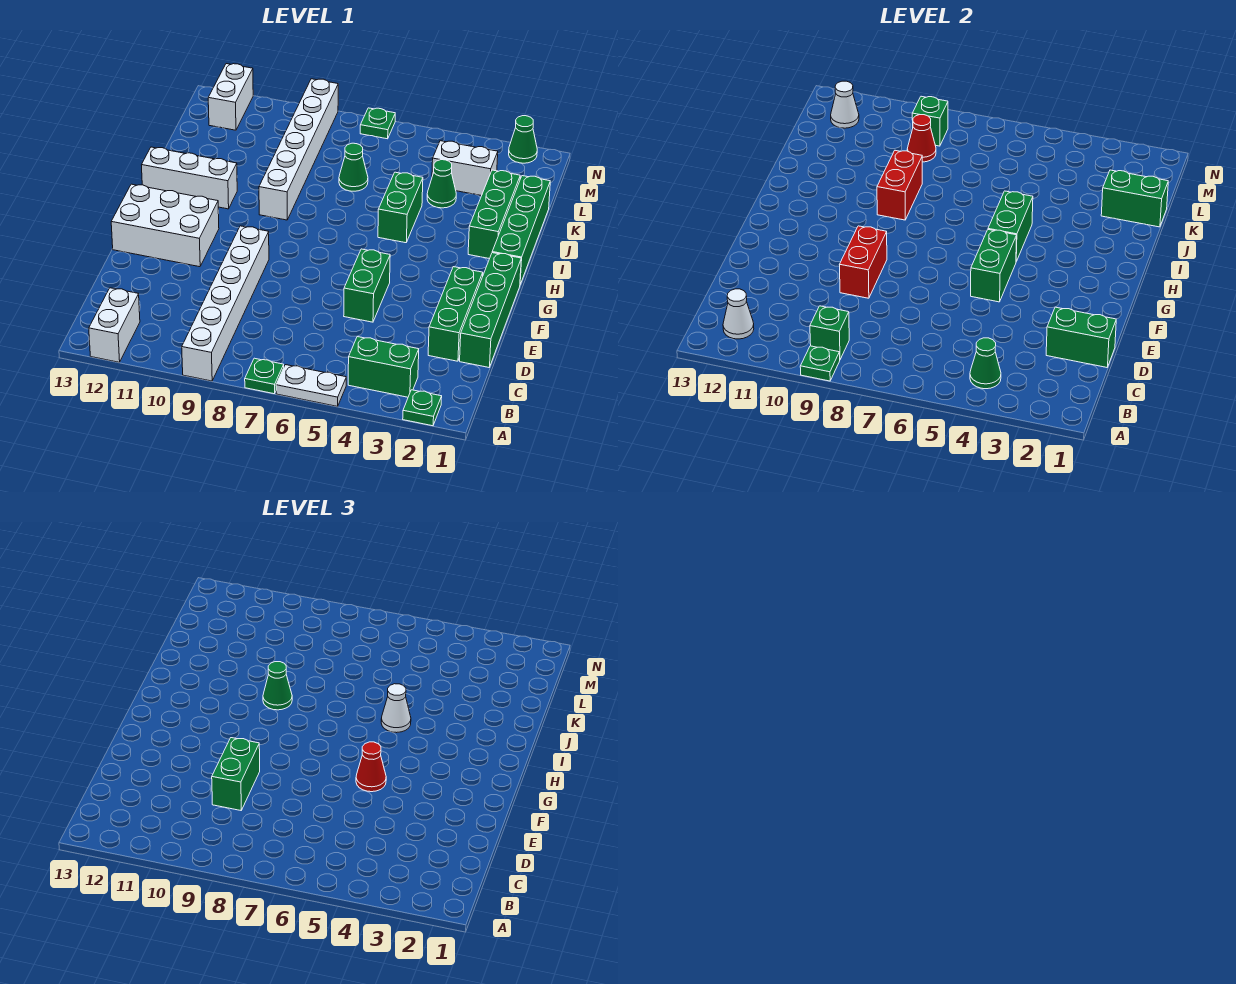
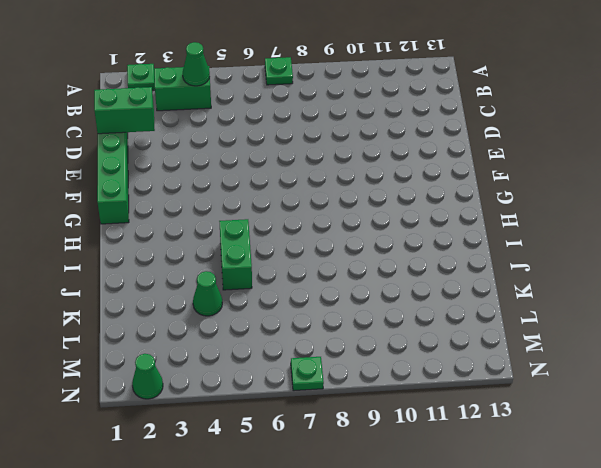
none -> white 1x2 plate [276,365,346,406]
none -> white 1x6 brick [182,226,269,381]
none -> white 1x2 brick [89,288,140,362]
none -> green 1x3 brick [428,267,483,361]

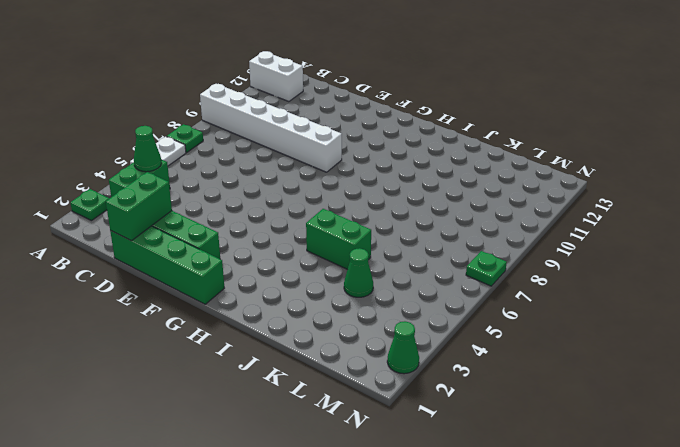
none -> green 1x2 brick [344,249,390,322]
none -> white 2x3 brick [111,184,219,267]
none -> green 1x4 brick [492,176,550,284]
none -> green 1x3 brick [468,170,520,259]

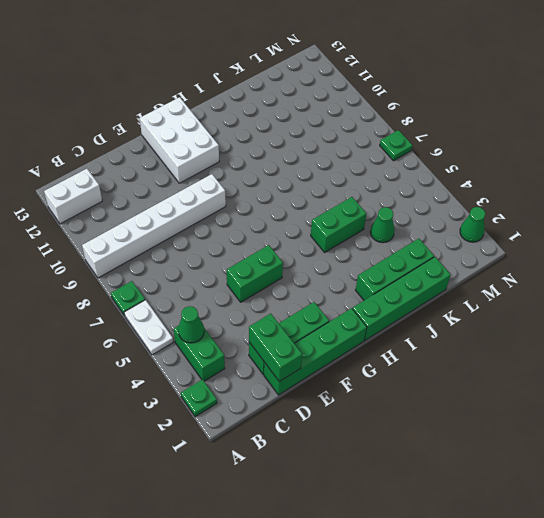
none -> white 1x6 brick [259,79,338,220]
none -> white 1x3 brick [142,147,237,209]
none -> green 1x1 cone [339,143,368,191]
none -> white 1x2 brick [432,141,498,196]

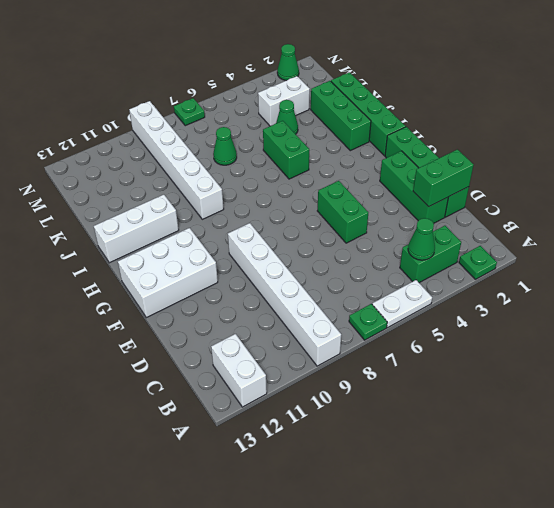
none -> white 1x2 brick [208,64,253,130]
none -> green 1x1 plate [800,346,840,381]
none -> green 1x1 brick [810,306,849,359]
none -> white 1x1 cone [723,289,754,339]

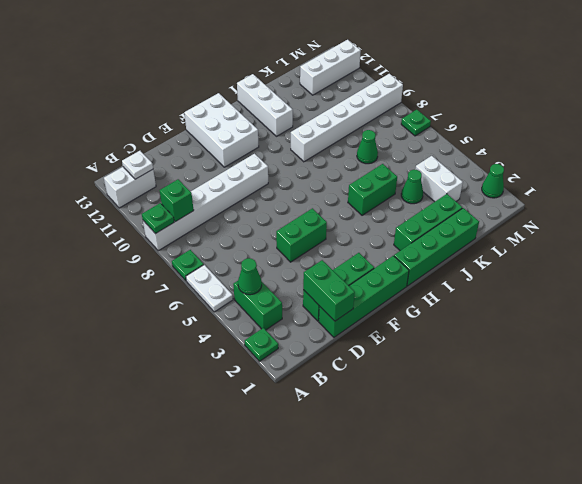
white 1x1 plate [122,151,153,179] -> white 1x1 cone [723,289,754,339]
white 1x3 brick [300,40,361,95] -> white 1x2 brick [208,64,253,130]
none -> red 1x2 brick [839,226,887,298]
none -> green 1x2 brick [971,230,1017,302]
none -> green 1x2 brick [988,191,1033,261]
none -> red 1x2 brick [877,150,922,220]

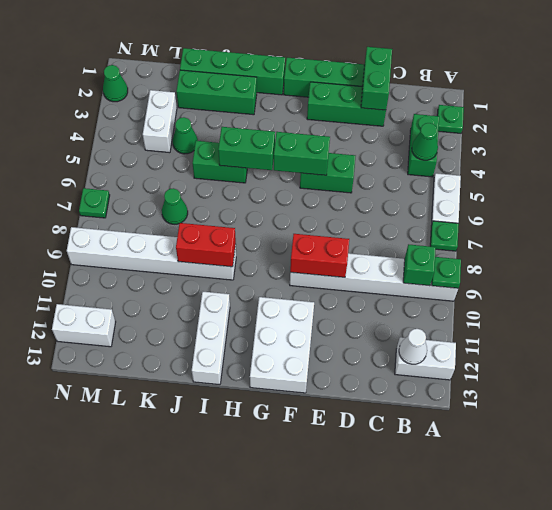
none -> green 1x2 brick [1101,170,1168,227]
none -> red 1x1 cone [907,115,936,162]
none -> green 1x1 brick [912,96,948,146]
none -> white 1x1 cone [831,81,859,128]

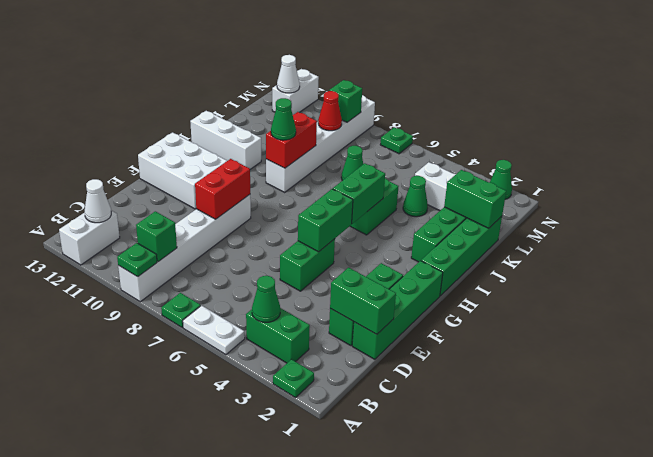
none -> green 1x2 brick [212,738,260,810]
none -> red 1x1 cone [356,742,386,792]
none -> white 1x1 cone [381,684,411,733]

